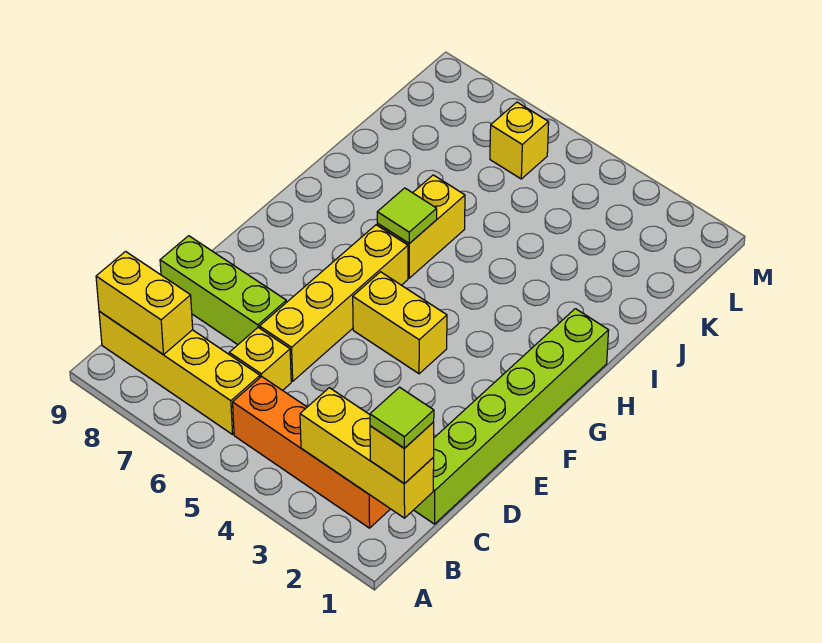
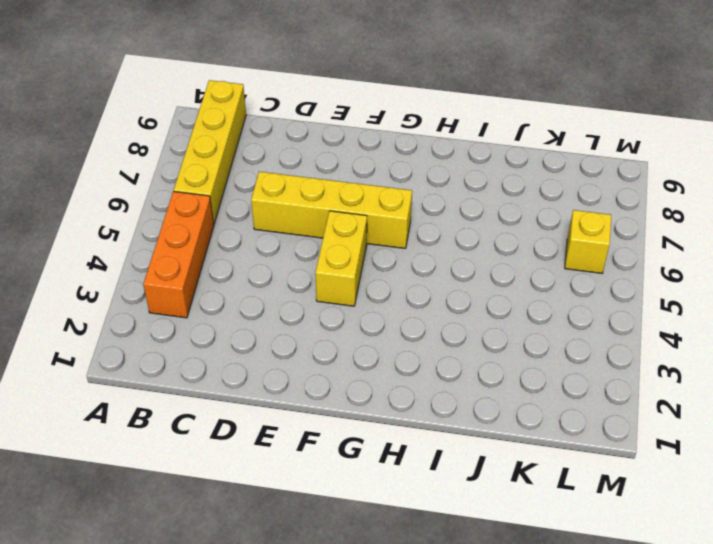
orange 1x3 brick [143,191,214,318] -> orange 1x4 brick [233,376,390,528]
none -> lime 1x6 brick [414,309,609,524]
none -> yellow 1x1 brick [229,328,291,390]
none -> lime 1x3 brick [160,236,286,345]

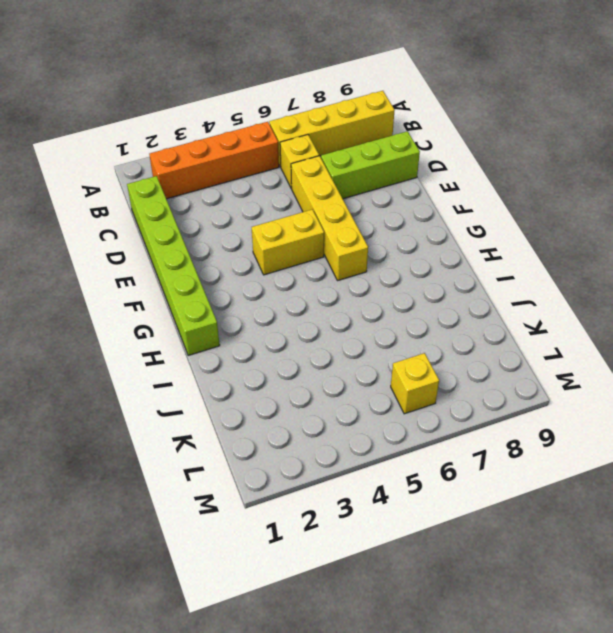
none -> yellow 1x2 brick [377,175,465,278]
none -> yellow 1x3 brick [300,388,434,518]
none -> yellow 1x2 brick [96,252,193,355]

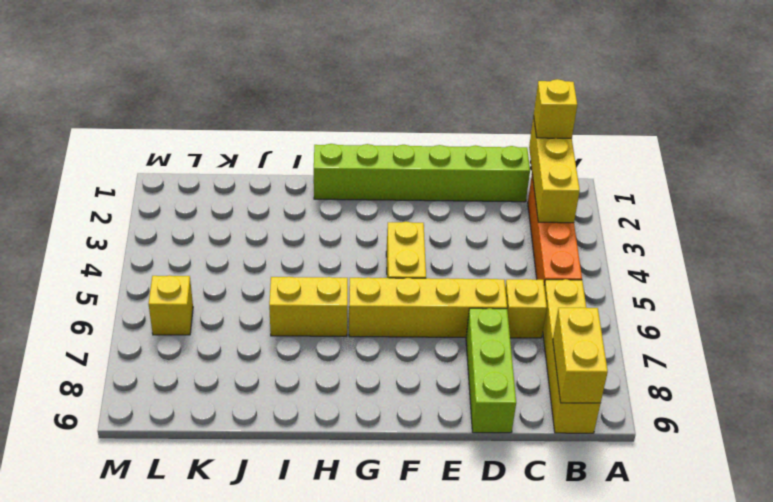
none -> lime 1x1 tile [377,188,437,243]
none -> lime 1x1 tile [370,387,434,448]

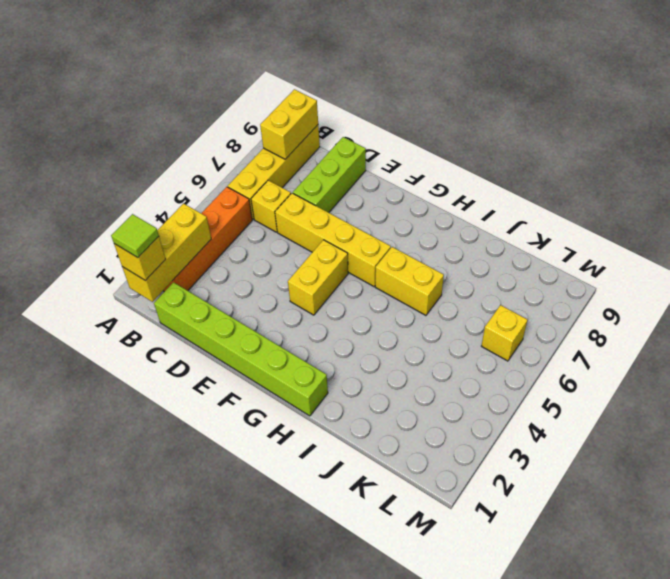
none -> lime 1x1 tile [377,188,437,243]

